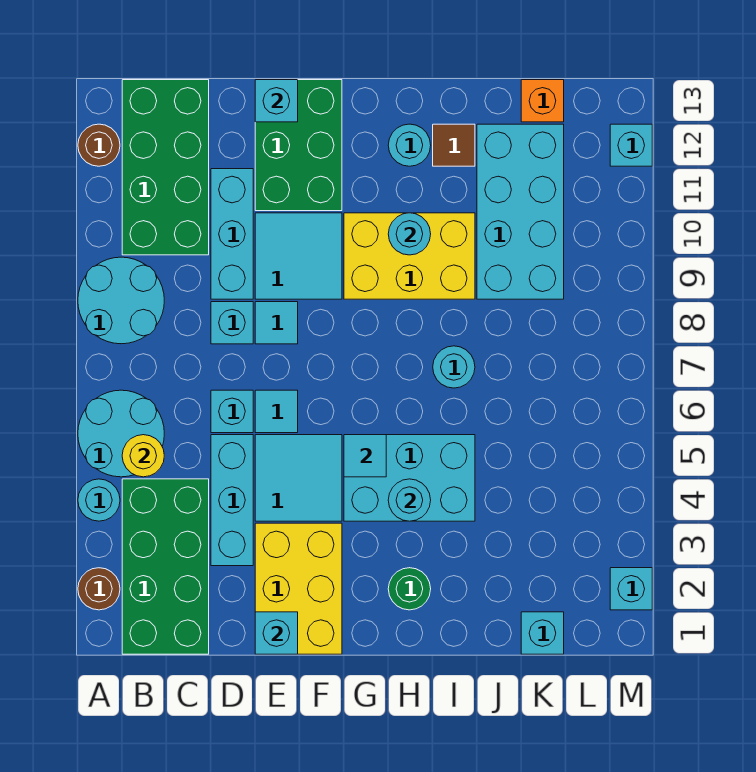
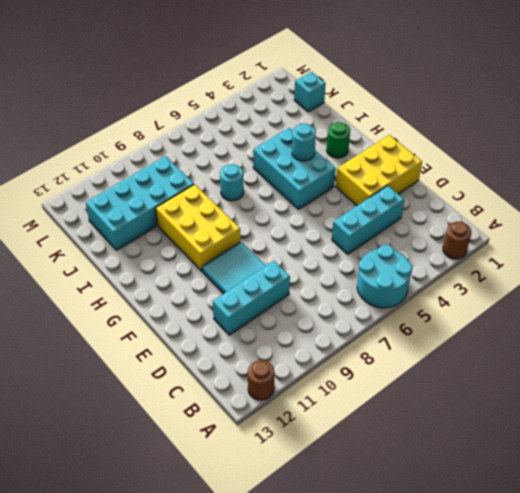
none -> cyan 1x1 round brick [78,479,120,521]
none -> cyan 2x2 round brick [78,257,164,344]
none -> green 2x4 brick [122,479,209,654]
none -> green 2x4 brick [122,80,209,255]

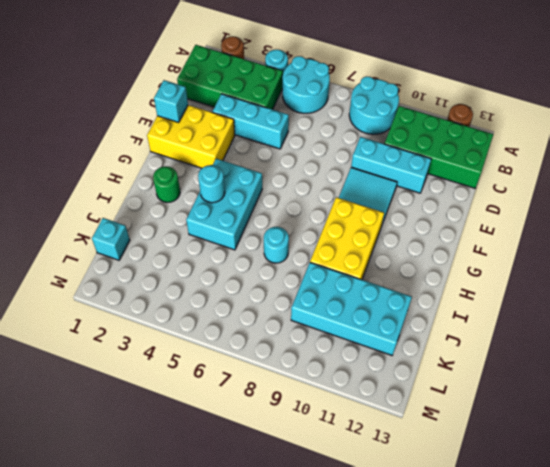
none -> cyan 1x1 brick [211,390,253,433]
none -> cyan 1x1 brick [211,302,253,344]
none -> cyan 2x2 tile [255,435,342,521]
none -> cyan 1x1 tile [255,390,298,433]

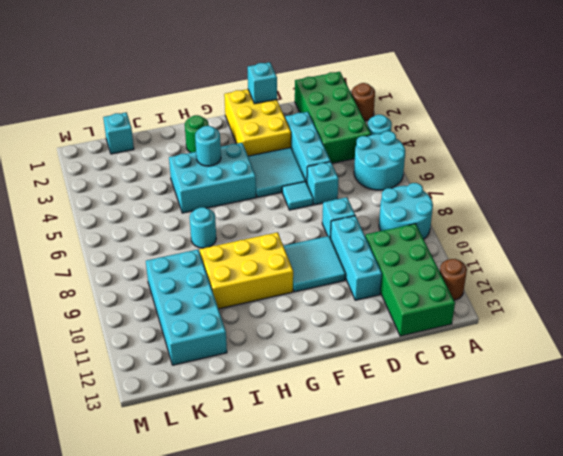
none -> cyan 1x1 tile [255,302,298,344]
none -> green 2x3 brick [255,80,342,211]
none -> cyan 1x1 round brick [388,124,431,166]
none -> brown 1x1 tile [433,124,475,166]

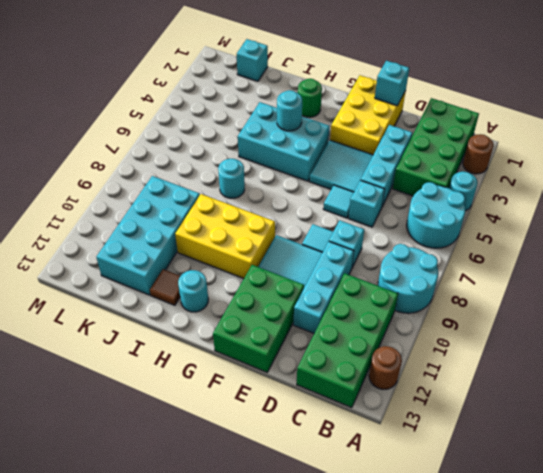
none -> orange 1x1 brick [521,80,564,122]
none -> cyan 1x1 brick [610,568,652,610]
none -> cyan 1x1 brick [610,124,652,166]
none -> yellow 1x1 round brick [122,435,164,477]

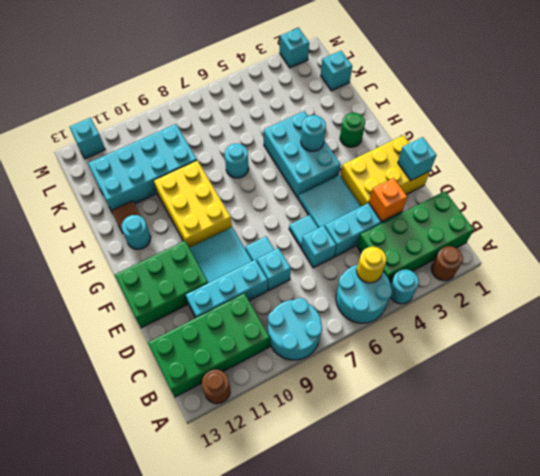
orange 1x1 brick [369,178,407,222] -> orange 1x1 brick moved to [521,80,564,122]
none -> cyan 1x1 brick [255,80,298,122]
none -> cyan 1x1 tile [344,435,386,477]
none -> cyan 1x1 round brick [388,213,431,255]

